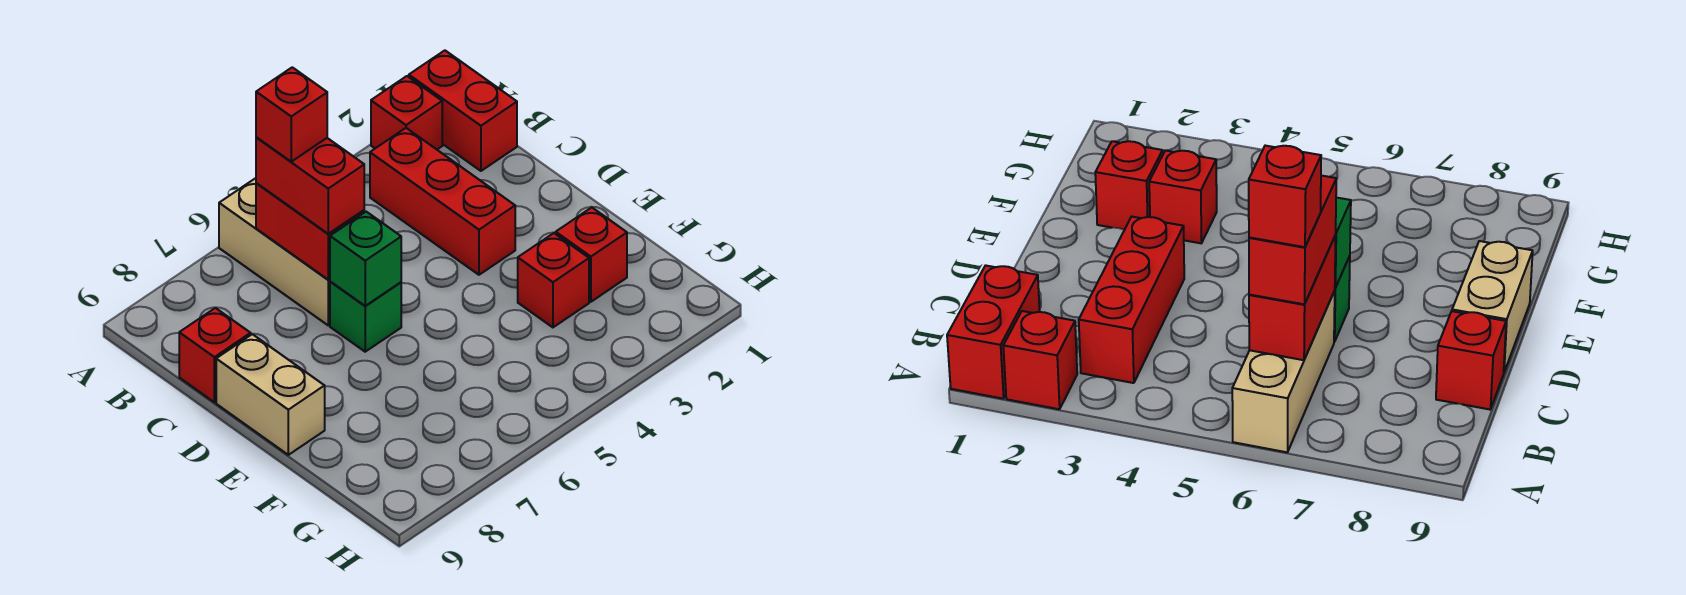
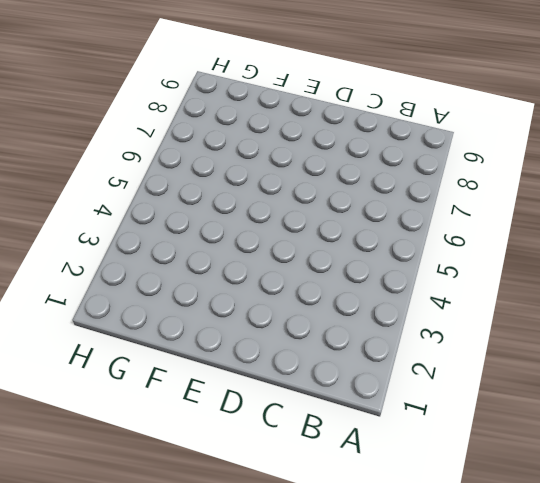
none -> red 1x2 brick [409,50,517,171]
none -> red 1x1 brick [371,76,442,149]
none -> tan 1x3 brick [219,178,330,325]

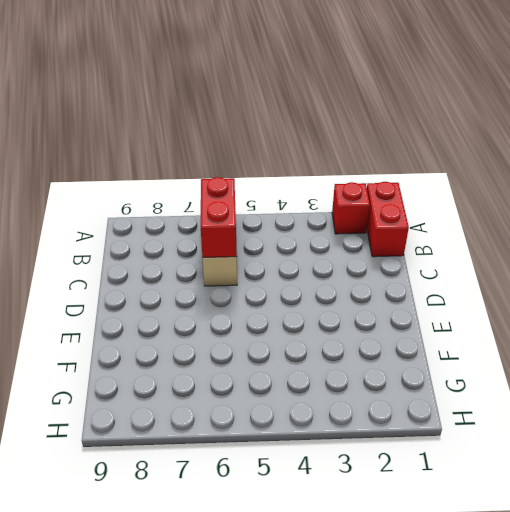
none -> red 1x3 brick [370,128,515,275]
none -> red 1x1 brick [179,308,251,402]
none -> green 1x1 brick [330,282,401,352]

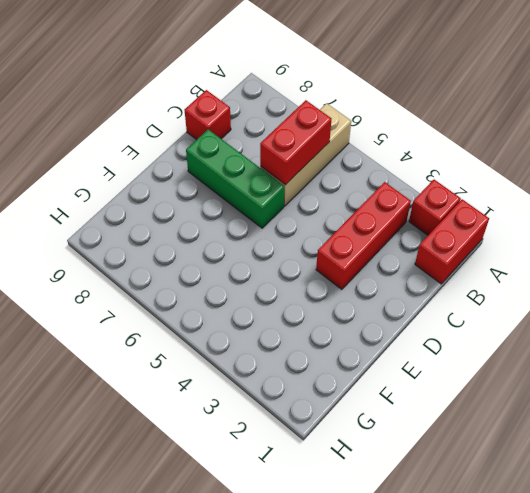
green 1x3 brick [186,129,284,228] -> green 1x1 brick [330,282,401,352]
none -> tan 1x2 brick [216,334,325,455]
none -> red 1x1 brick [556,208,627,302]
none -> red 1x1 brick [518,233,589,327]

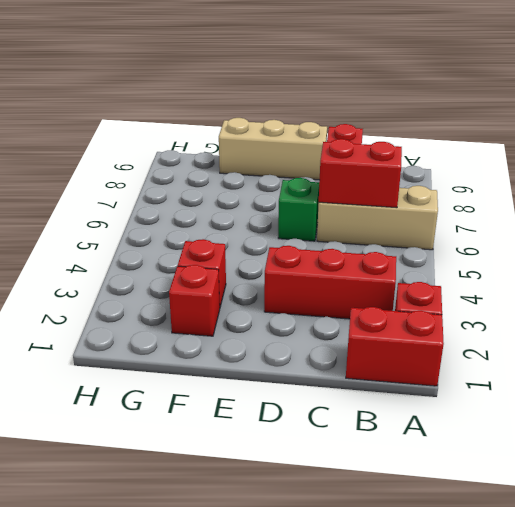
tan 1x3 brick [219,118,327,180] -> tan 1x2 brick [216,334,325,455]
none -> green 1x1 brick [330,212,401,306]
none -> red 1x2 brick [256,137,364,234]
none -> red 1x1 brick [256,67,327,162]

